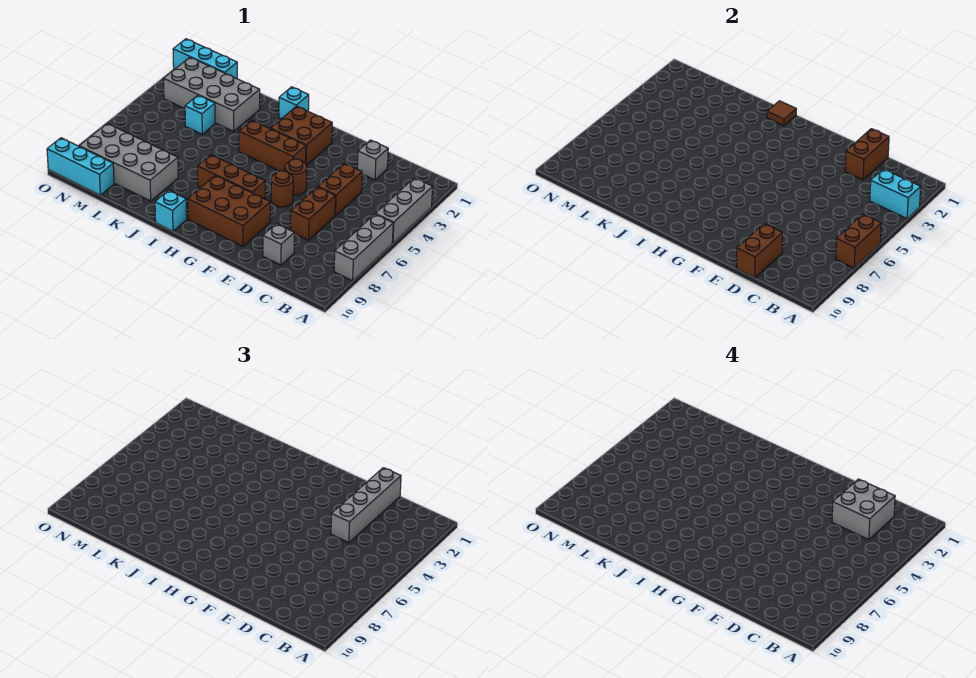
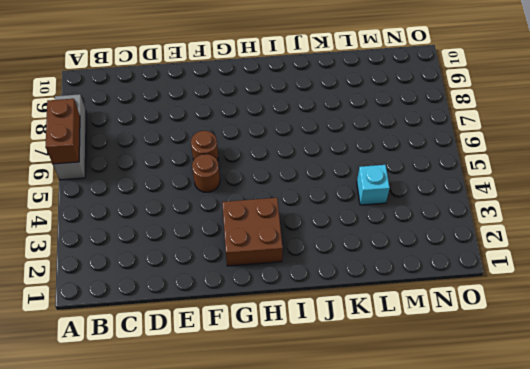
none -> grey 1x3 brick [376,178,433,243]
none -> grey 1x1 brick [357,140,388,180]
none -> brown 1x2 brick [318,163,362,216]

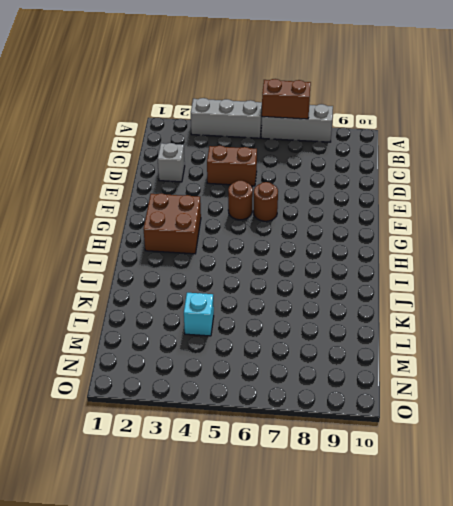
none -> brown 1x2 brick [291,187,335,240]
none -> grey 1x1 brick [263,224,294,265]
none -> brown 2x3 brick [188,175,270,246]

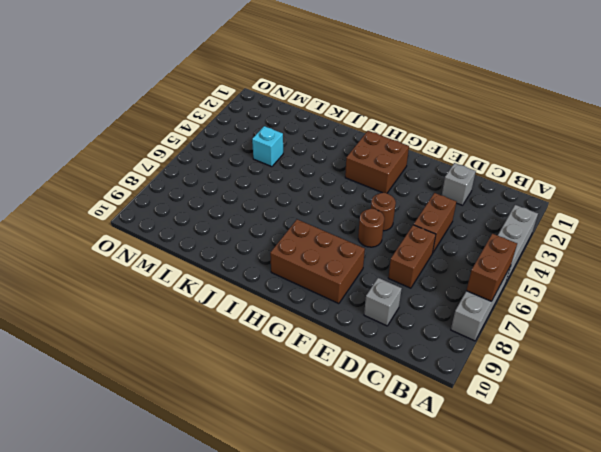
none -> brown 1x3 brick [239,120,306,171]
none -> brown 1x3 brick [198,155,265,199]
none -> cyan 1x1 brick [279,87,309,119]

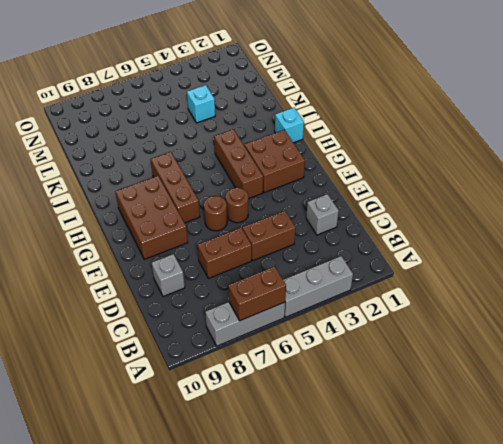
none -> cyan 1x1 brick [155,190,187,231]
none -> grey 2x4 brick [163,57,260,131]
none -> grey 2x4 brick [79,123,178,201]

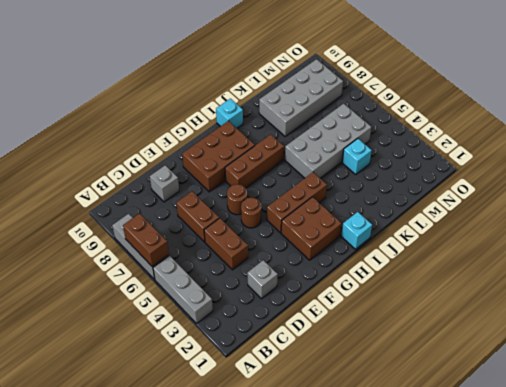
grey 2x4 brick [285,104,371,178] -> grey 2x4 brick moved to [163,57,260,131]
none -> cyan 1x3 brick [173,39,237,79]
none -> cyan 1x3 brick [47,138,114,195]
none -> cyan 1x2 brick [870,169,921,218]

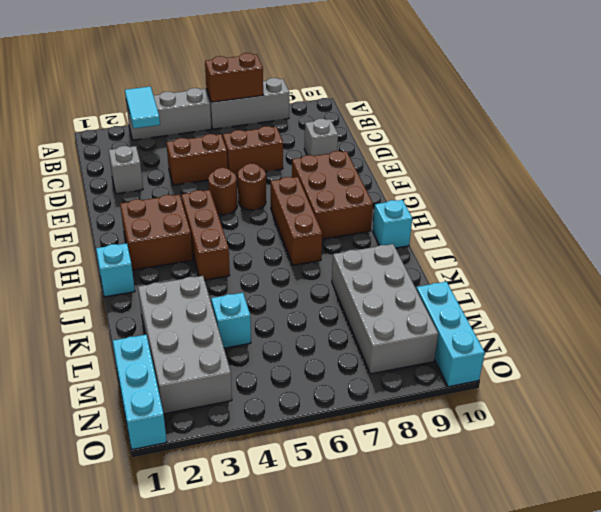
cyan 1x2 tile [125,86,160,128] -> cyan 1x2 brick [870,169,921,218]
none -> brown 1x2 brick [845,129,889,180]
none -> brown 1x2 brick [737,224,782,278]
none -> brown 1x1 tile [767,101,796,126]

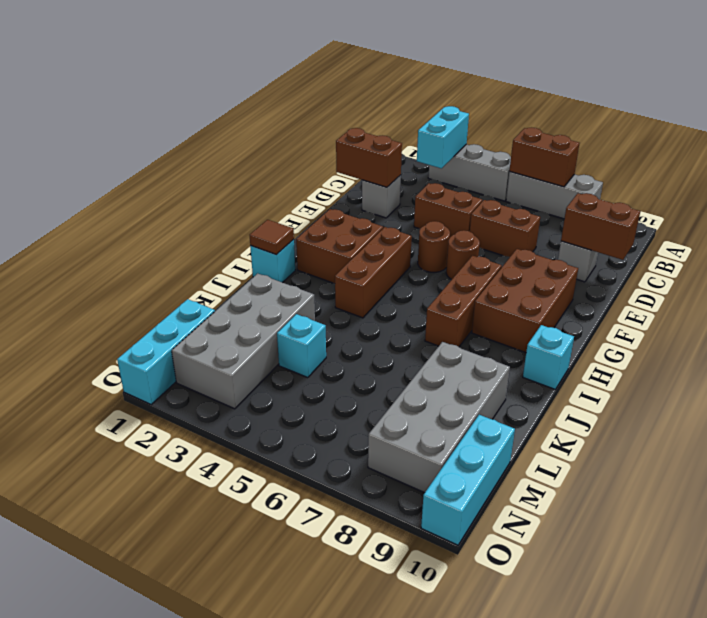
none -> grey 1x4 brick [331,468,401,543]
none -> grey 2x2 brick [832,479,895,540]

